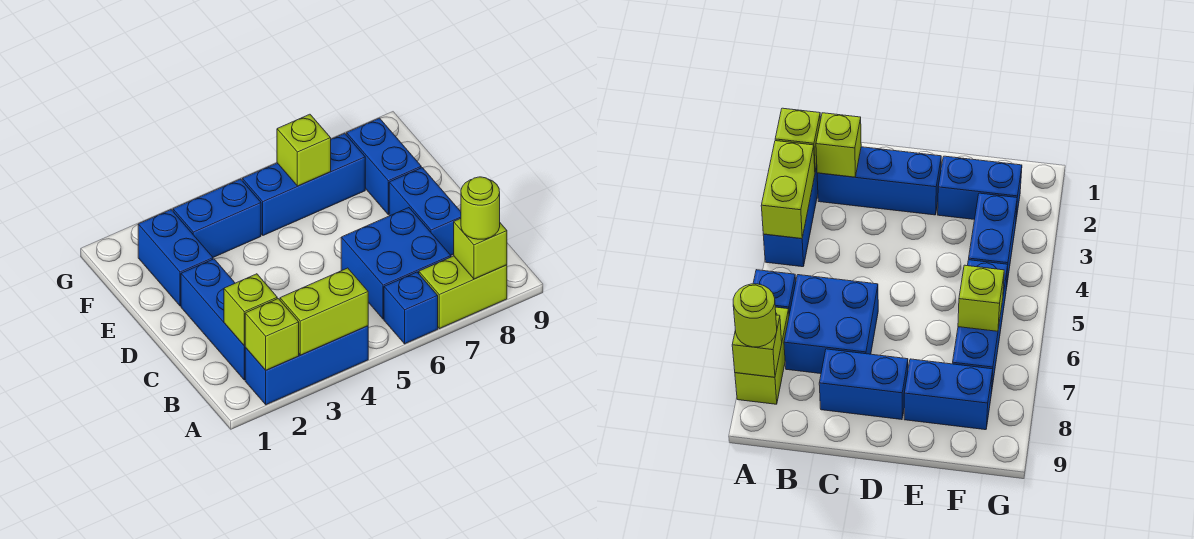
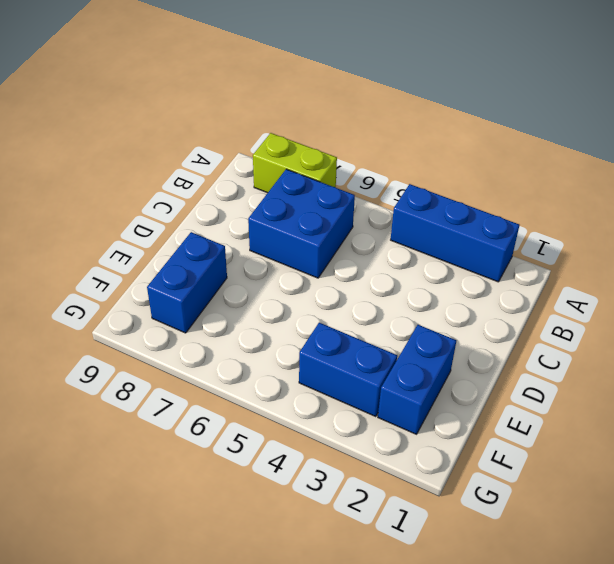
none -> blue 1x1 brick [384,272,438,344]
none -> blue 1x3 brick [181,259,245,380]
none -> blue 1x2 brick [389,168,461,255]

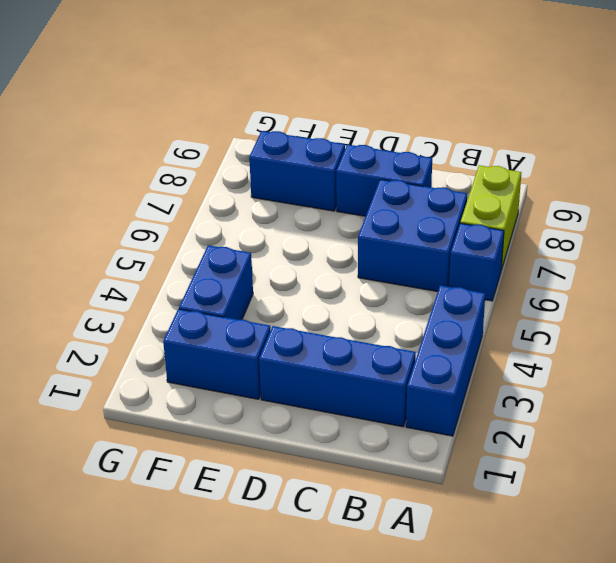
none -> blue 1x3 brick [242,133,365,235]
none -> lime 1x1 brick [245,299,299,370]
none -> lime 1x2 brick [280,268,368,355]

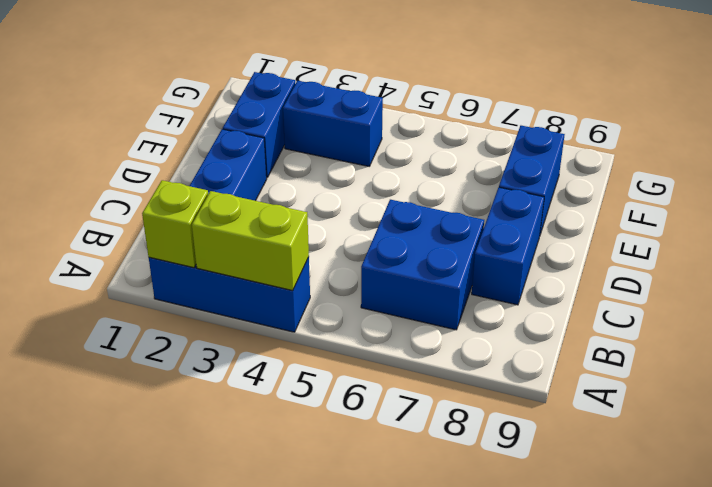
none -> blue 1x1 brick [384,272,438,344]
none -> lime 1x2 brick [419,256,507,329]
none -> blue 1x3 brick [242,133,365,235]

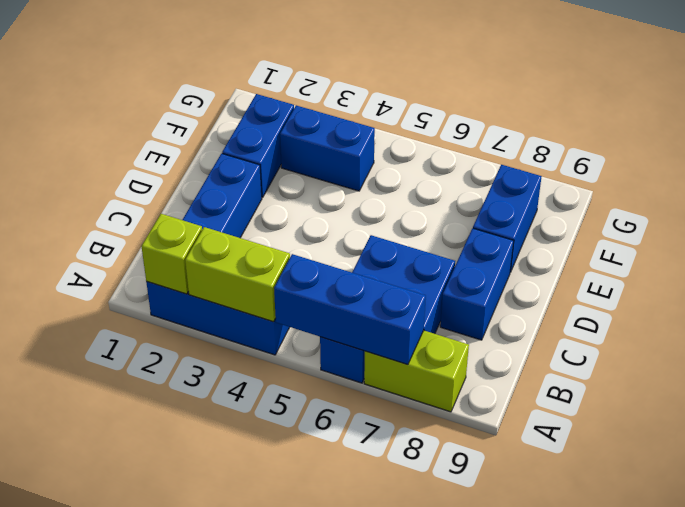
blue 1x3 brick [274,254,426,364] -> blue 1x3 brick moved to [242,133,365,235]
none -> lime 1x1 brick [454,219,507,279]
none -> lime 1x1 brick [224,274,277,346]
none -> lime 1x1 brick [277,114,331,186]

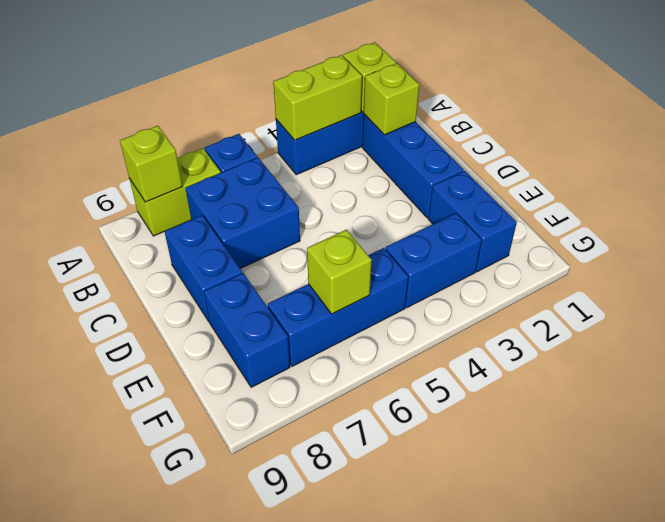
none -> lime 1x1 round brick [461,177,500,239]

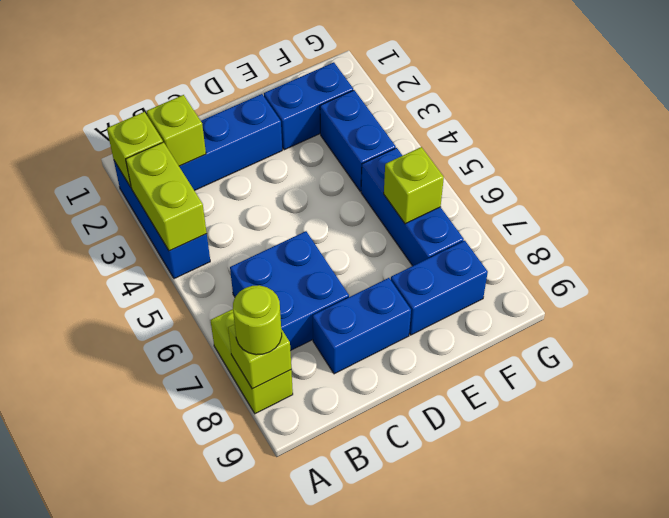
none -> blue 1x1 brick [384,272,438,344]

